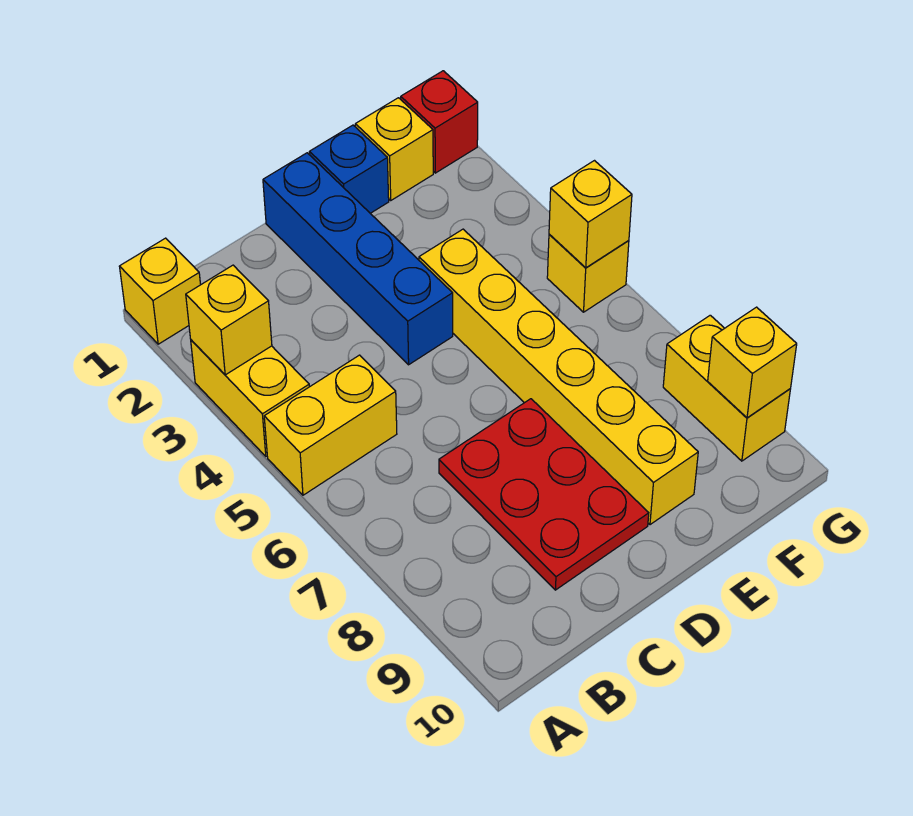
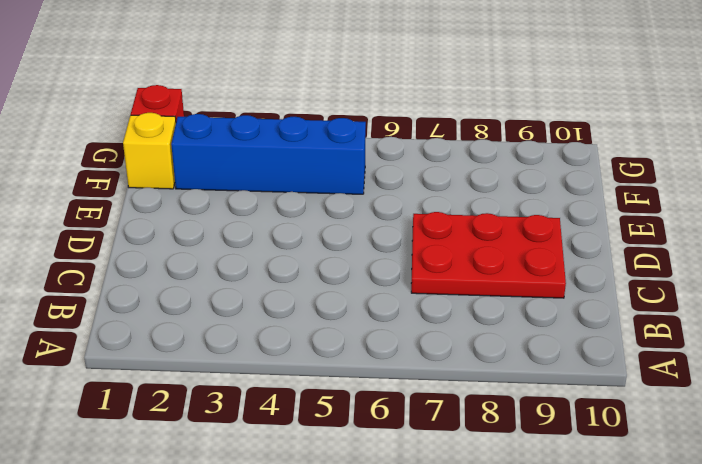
blue 1x4 brick [171,114,366,194] -> blue 1x4 brick moved to [263,153,453,365]
none -> yellow 1x1 brick [119,238,201,344]
none -> yellow 1x2 brick [191,340,309,456]
none -> yellow 1x2 brick [264,355,397,495]

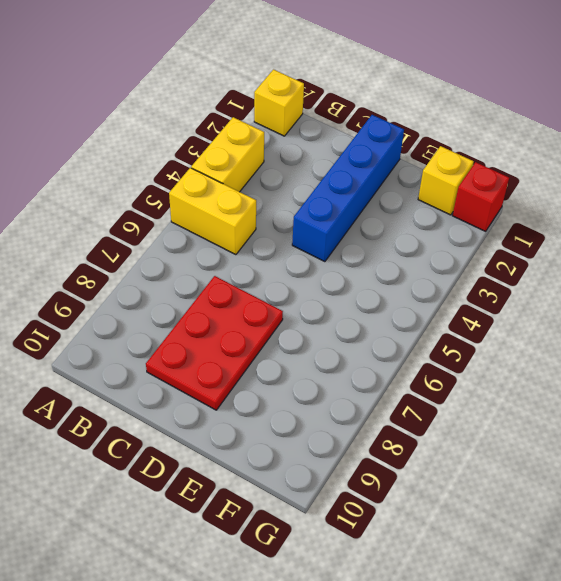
none -> blue 1x1 brick [310,125,389,213]
none -> yellow 1x6 brick [419,229,698,525]
none -> yellow 1x1 brick [547,234,629,312]

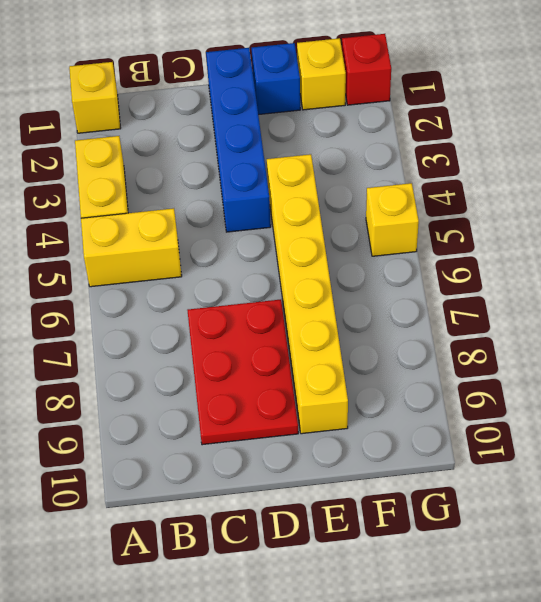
none -> yellow 1x2 brick [663,315,790,461]
none -> yellow 1x1 brick [186,265,272,375]
none -> yellow 1x1 brick [549,161,632,268]

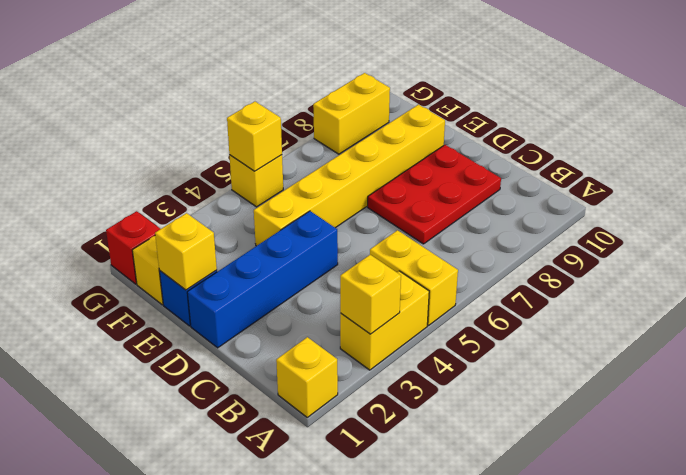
yellow 1x1 brick [155,213,217,290] -> yellow 1x1 brick moved to [708,307,797,418]

